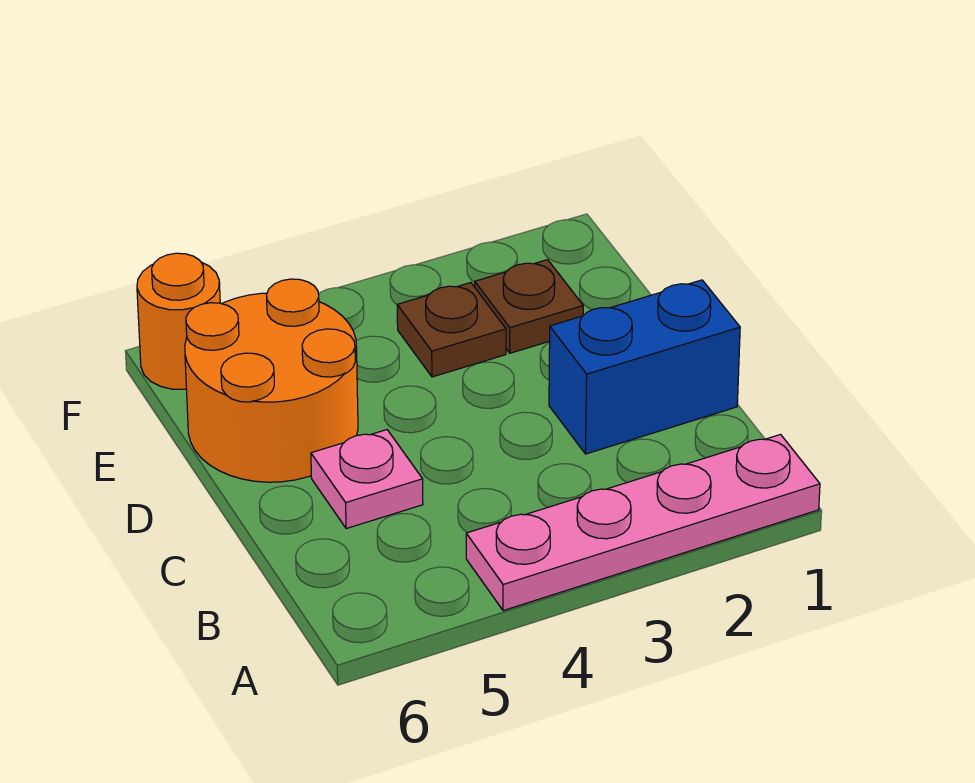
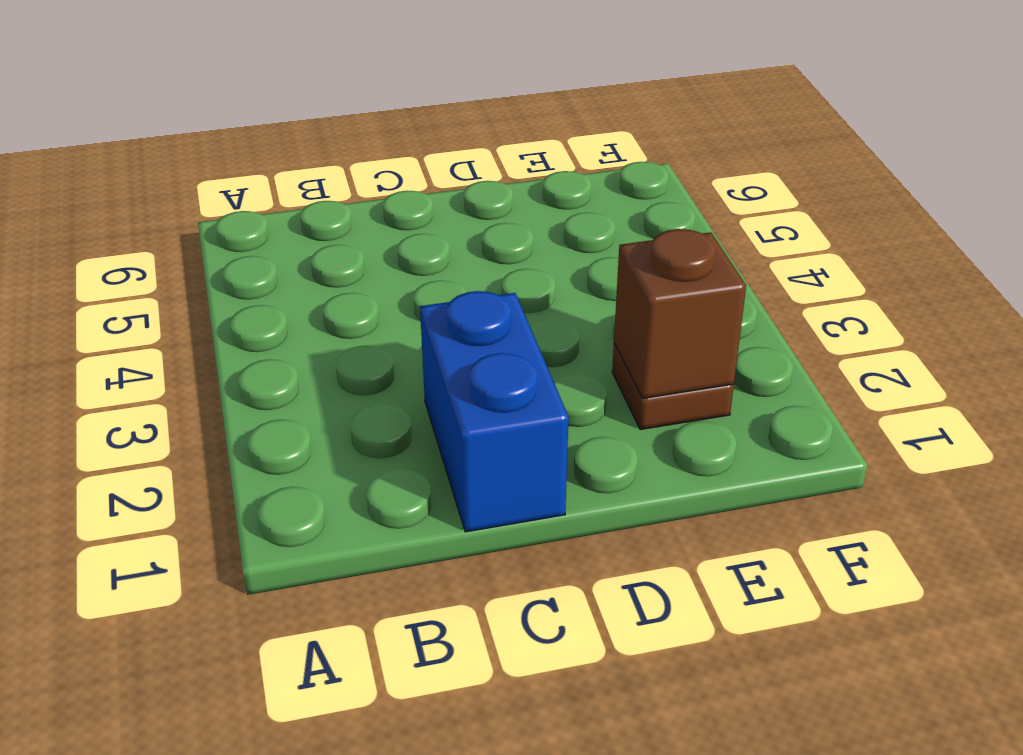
brown 1x1 brick [614,229,746,398] -> none
none -> pink 1x4 plate [466,435,820,611]
none -> pink 1x1 plate [311,430,423,529]

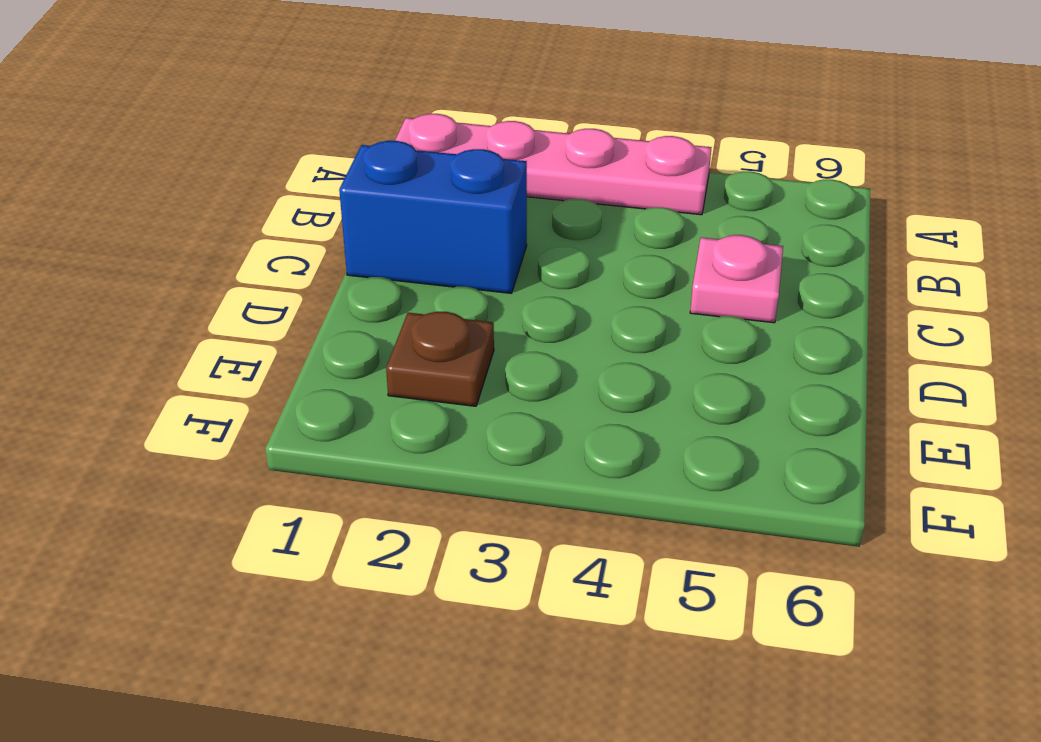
none -> orange 2x2 round brick [185,279,358,482]
none -> brown 1x1 plate [397,283,506,377]

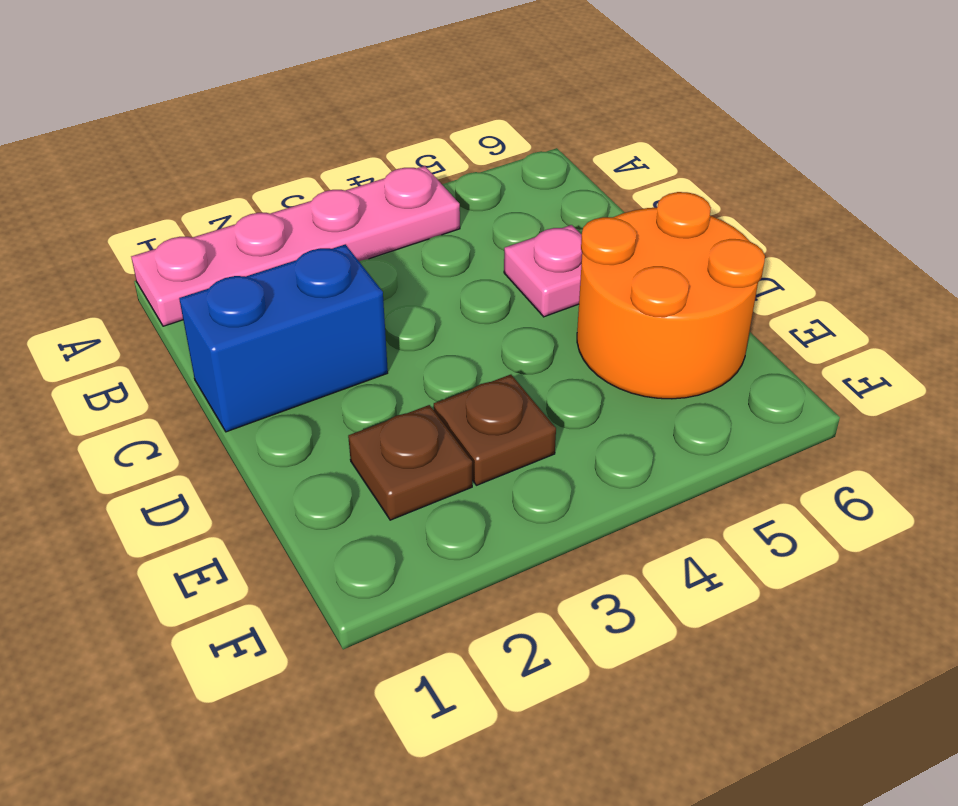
none -> orange 1x1 round brick [137,253,220,389]

